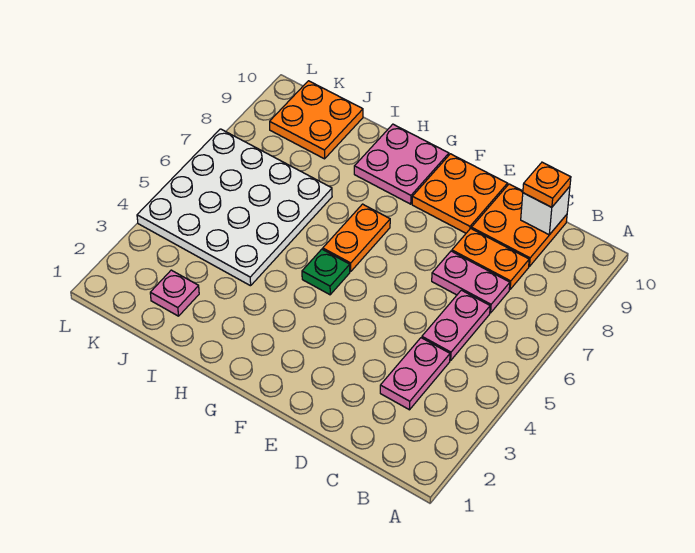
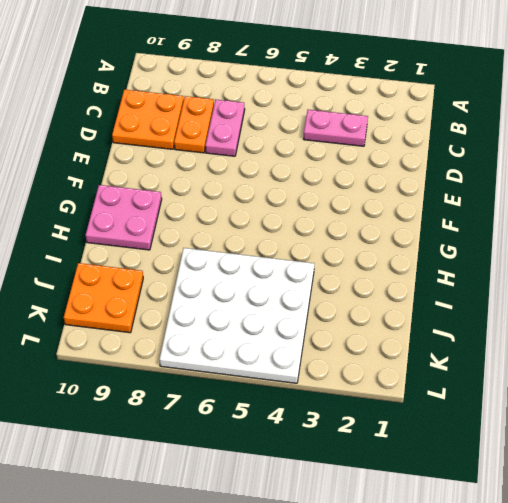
none -> pink 1x2 plate [422,290,490,361]
none -> orange 2x2 plate [412,154,507,233]
none -> green 1x1 plate [302,249,350,295]

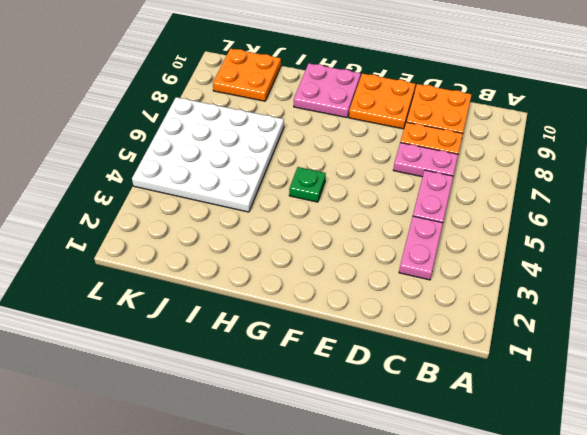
none -> orange 1x2 plate [323,204,390,272]
none -> pink 1x1 plate [150,270,199,316]
none -> white 1x1 brick [521,187,570,235]

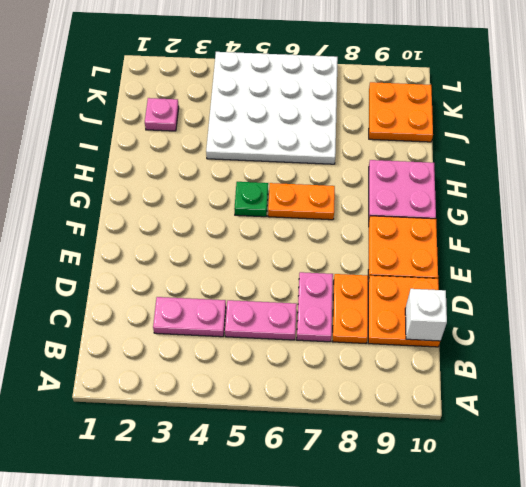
none -> orange 1x1 plate [523,162,571,207]

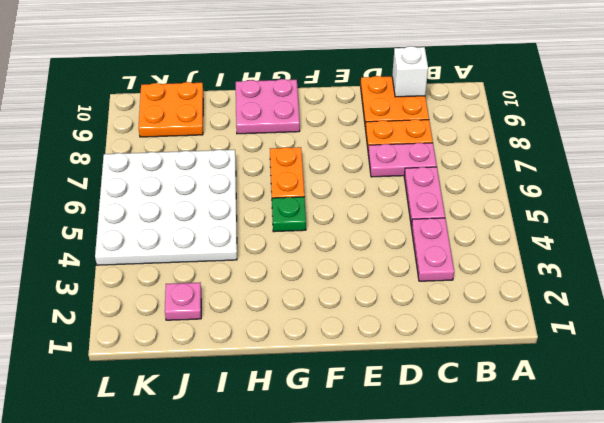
none -> orange 2x2 plate [412,154,507,233]
none -> orange 1x1 plate [523,162,571,207]

